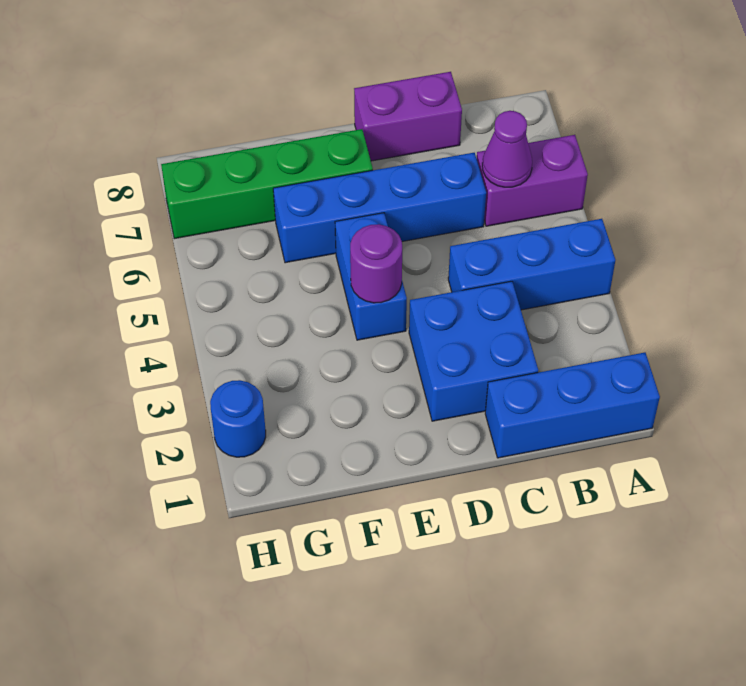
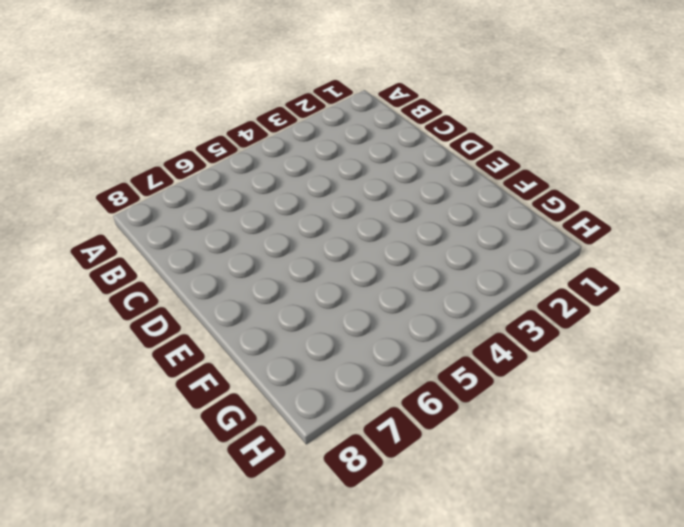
none -> blue 1x3 brick [485,353,660,458]
none -> blue 1x3 brick [448,219,615,310]

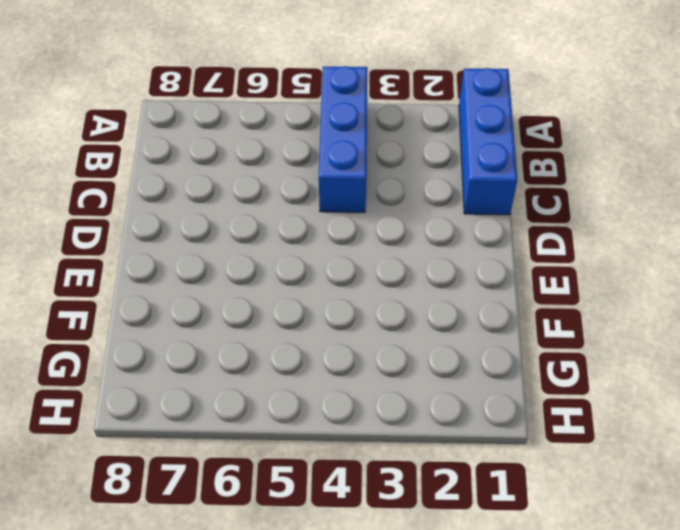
none -> purple 1x2 brick [477,135,588,226]
none -> blue 2x2 brick [409,281,538,421]

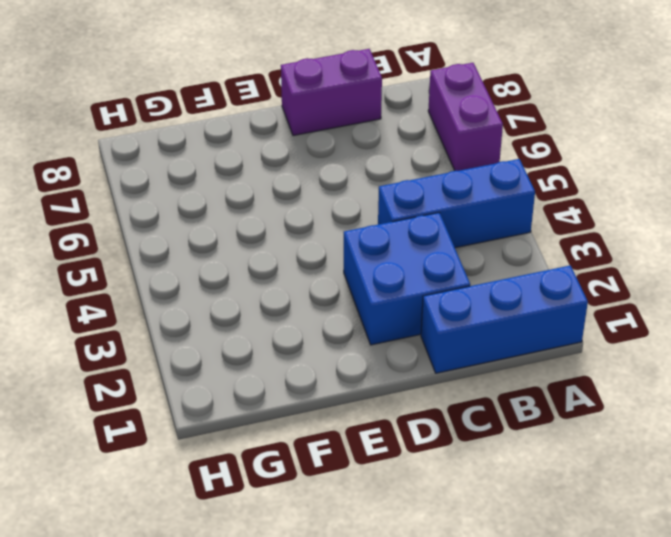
purple 1x2 brick [428,63,503,171] -> purple 1x2 brick turned to [477,135,588,226]
none -> blue 1x4 brick [273,153,486,263]
none -> blue 1x2 brick [335,213,407,340]

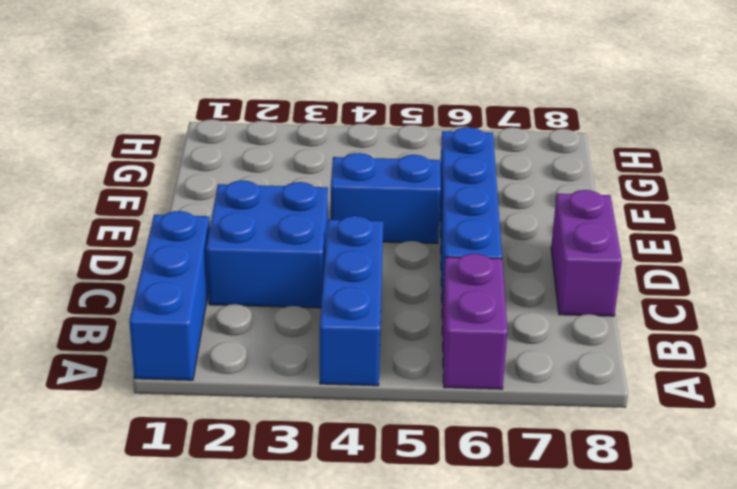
none -> green 1x4 brick [161,129,373,239]
none -> blue 1x1 round brick [210,380,266,457]

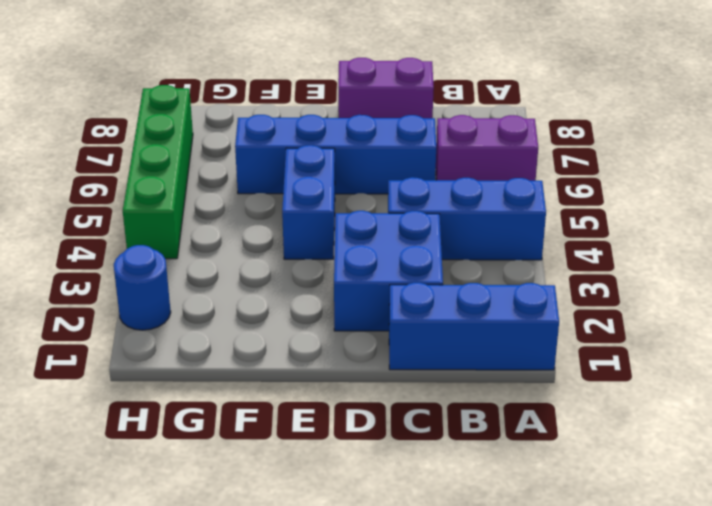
green 1x4 brick [123,85,193,259] -> green 1x4 brick turned to [161,129,373,239]
none -> purple 1x1 cone [482,111,532,187]
none -> purple 1x1 round brick [350,224,402,303]

